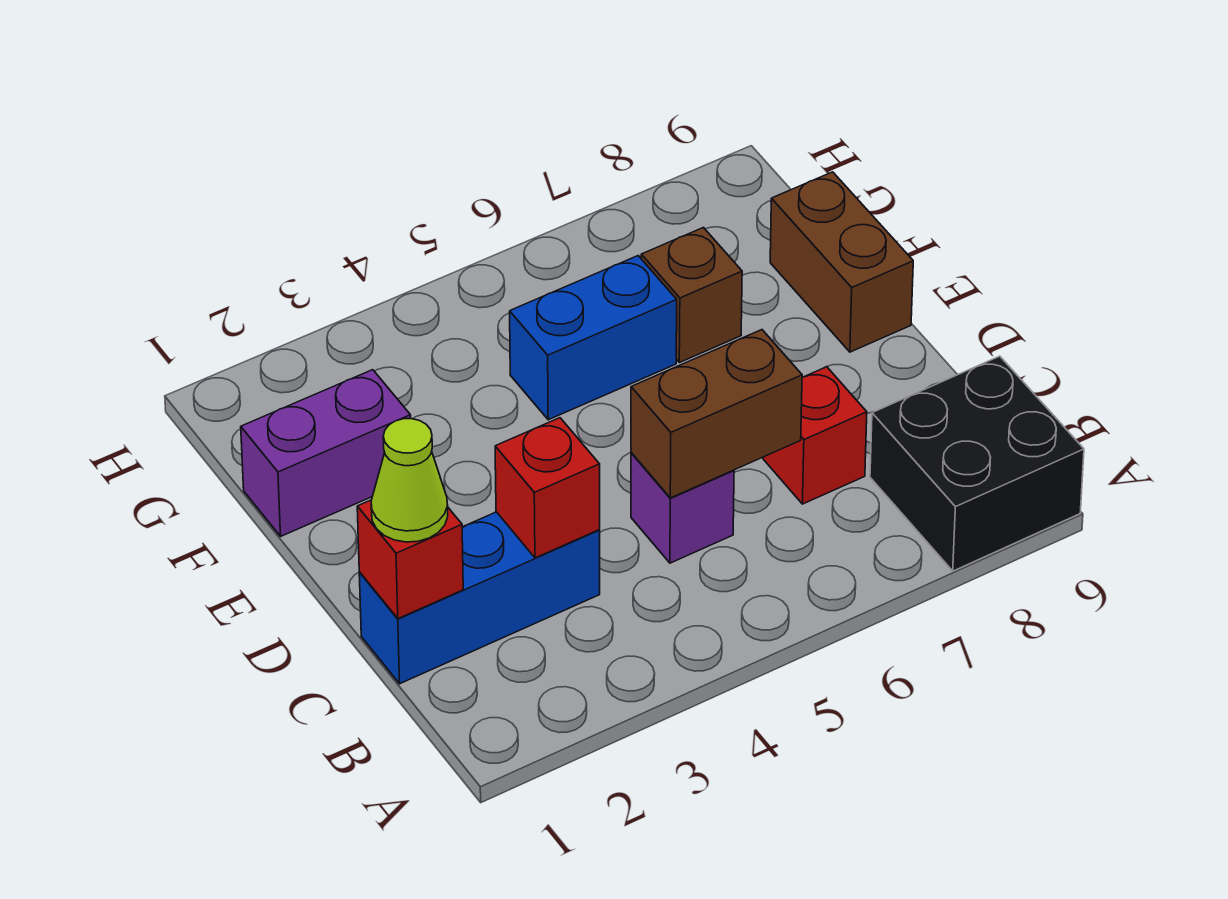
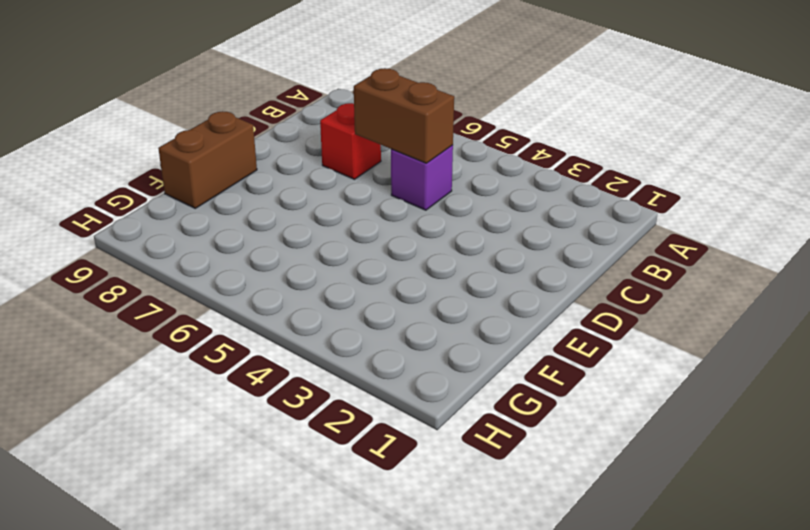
none -> black 2x2 brick [870,356,1084,571]
none -> blue 1x3 brick [359,512,600,684]
none -> purple 1x2 brick [241,370,411,536]

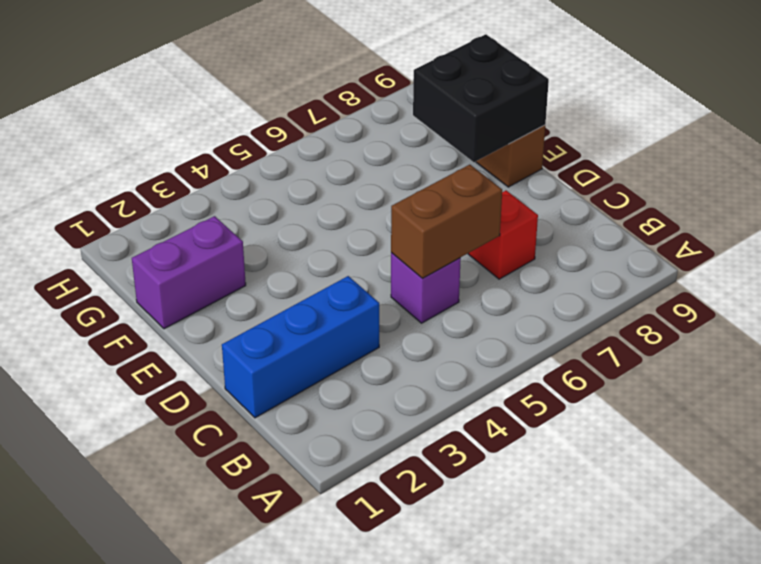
black 2x2 brick [413,34,549,162] -> black 2x2 brick moved to [870,356,1084,571]
none -> blue 1x2 brick [510,256,677,420]
none -> brown 1x1 brick [641,228,742,363]
none -> red 1x1 brick [357,500,463,619]

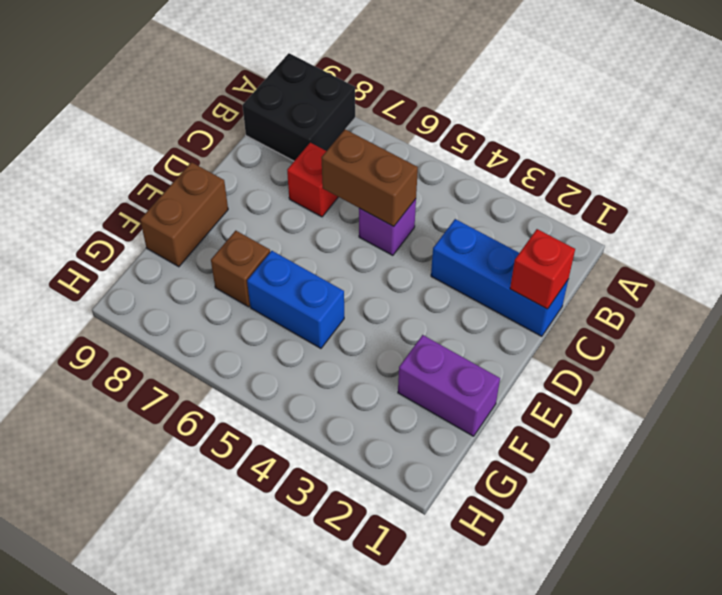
none -> red 1x1 brick [495,418,600,558]
none -> lime 1x1 cone [371,419,448,542]

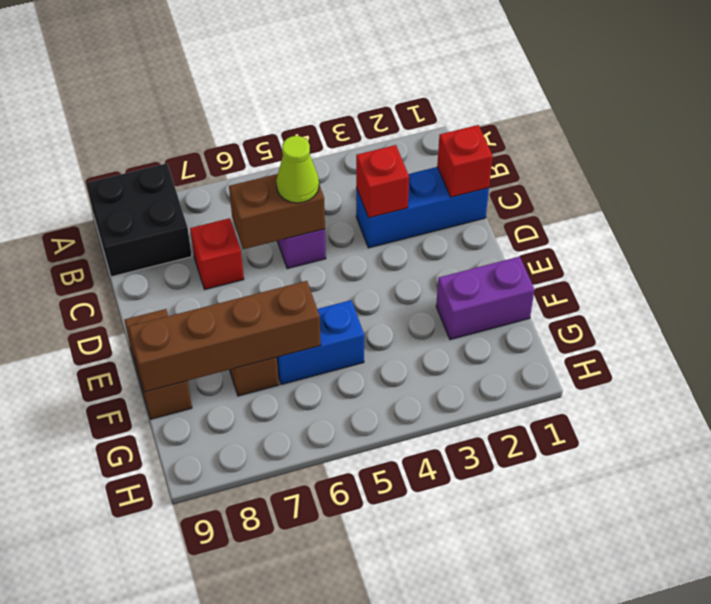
lime 1x1 cone [276,136,319,203] -> lime 1x1 cone moved to [371,419,448,542]
brown 1x4 brick [128,281,321,392] -> none

